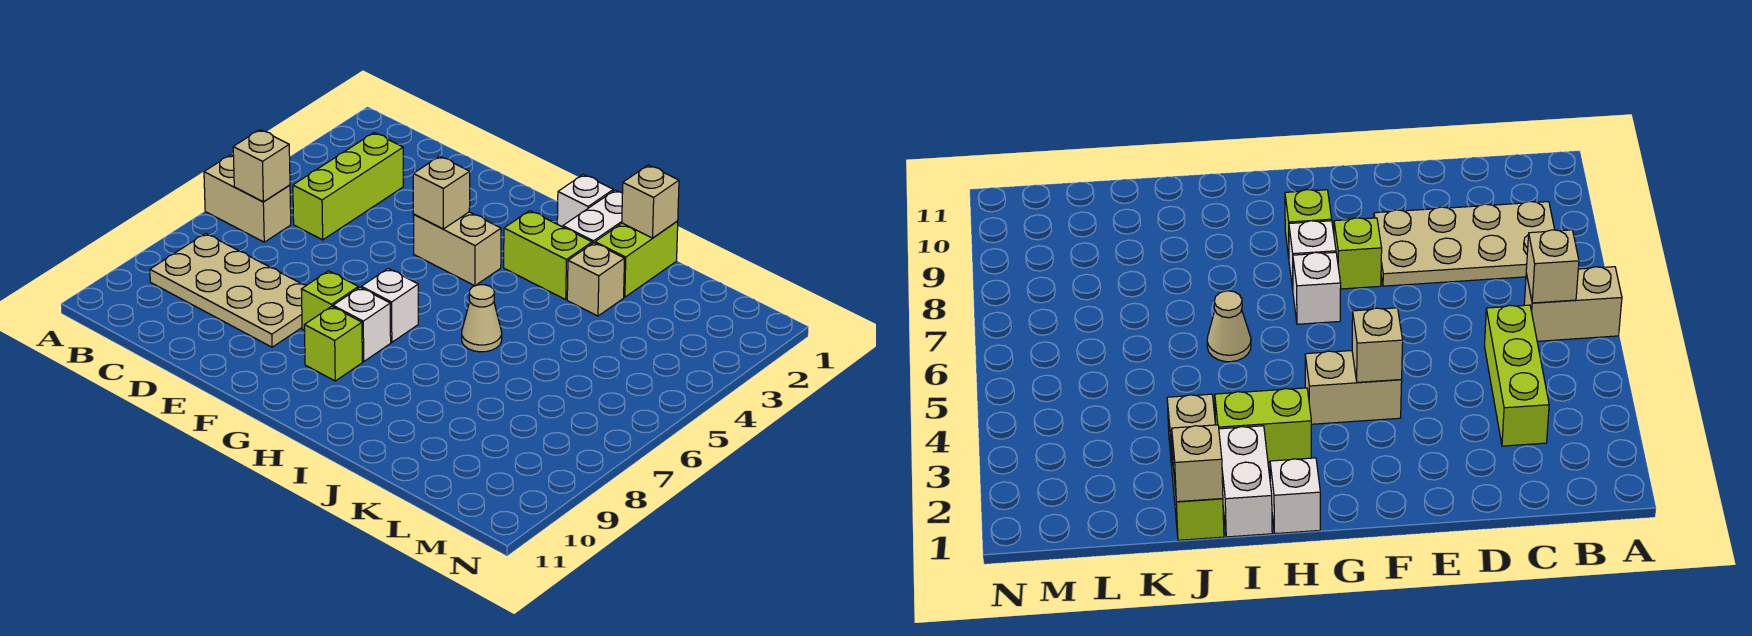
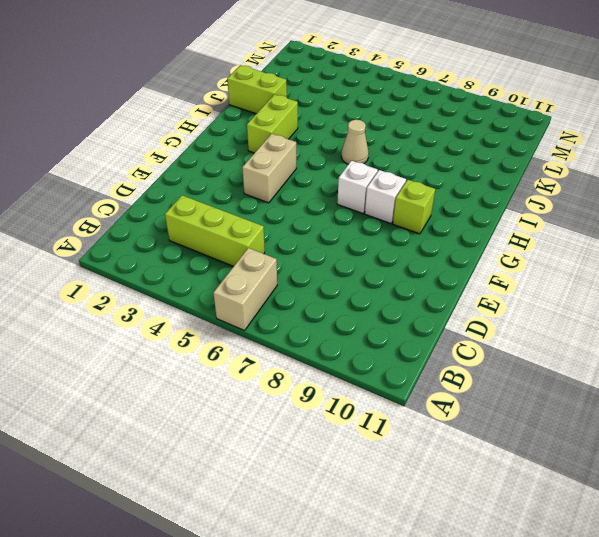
none -> tan 2x4 plate [150,233,306,347]
none -> lime 1x1 brick [301,271,359,330]
none -> white 1x1 brick [557,175,613,227]

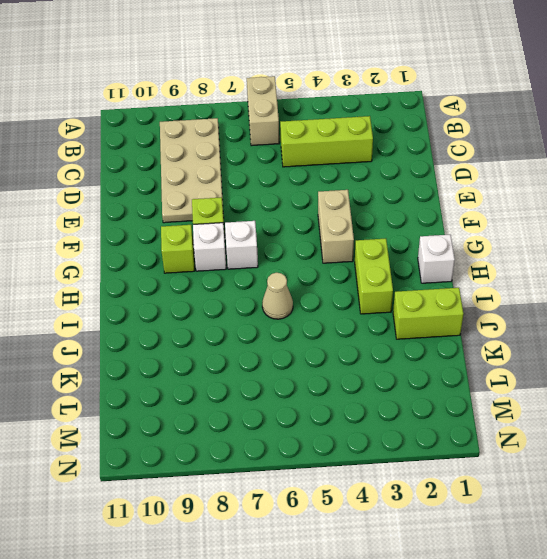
none -> white 1x2 brick [563,190,622,243]
none -> tan 1x1 brick [567,243,625,316]
none -> tan 1x1 brick [233,130,290,202]

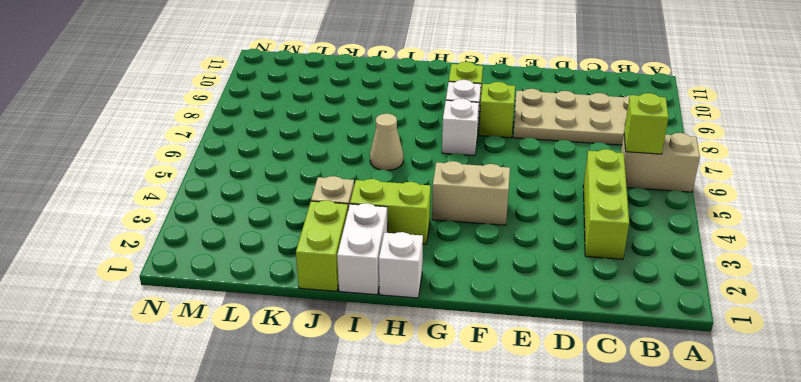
lime 1x1 brick [624,93,669,154] -> tan 1x1 brick [233,130,290,202]
none -> tan 1x1 brick [413,156,470,229]
none -> tan 1x1 brick [622,165,679,238]

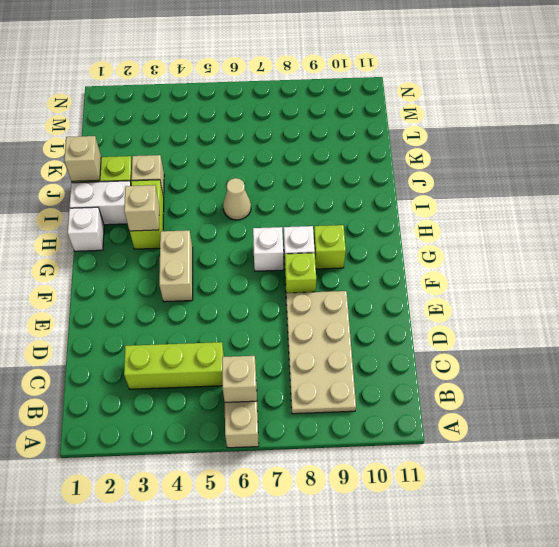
tan 1x1 brick [124,185,159,231] -> tan 1x1 brick moved to [413,156,470,229]

